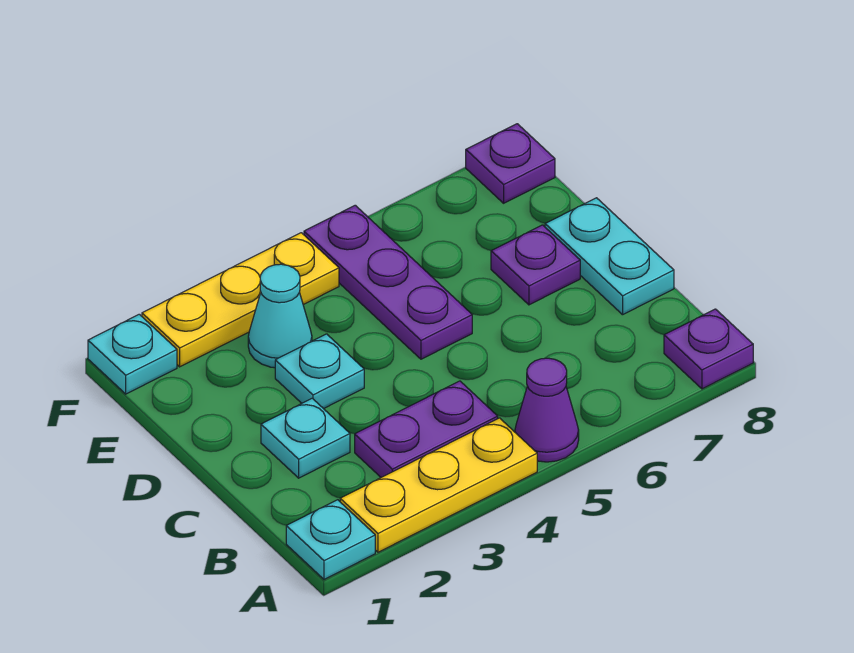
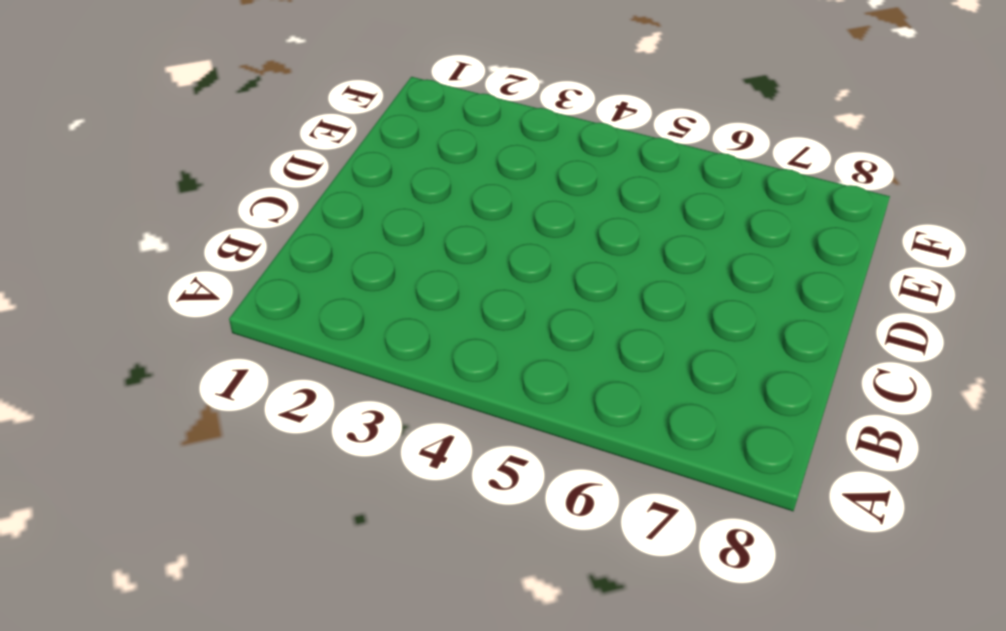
none -> cyan 1x1 plate [286,500,375,579]
none -> yellow 1x3 plate [340,418,537,552]
none -> purple 1x1 cone [515,358,579,462]

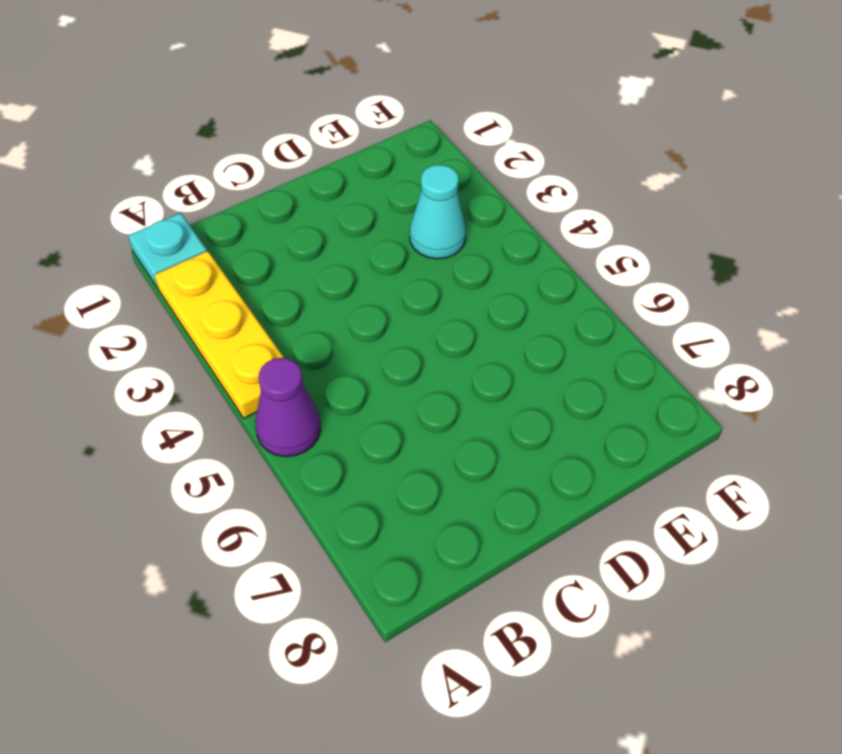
none -> purple 1x1 plate [664,309,753,389]
none -> purple 1x2 plate [355,381,498,477]
none -> cyan 1x1 plate [261,398,350,478]

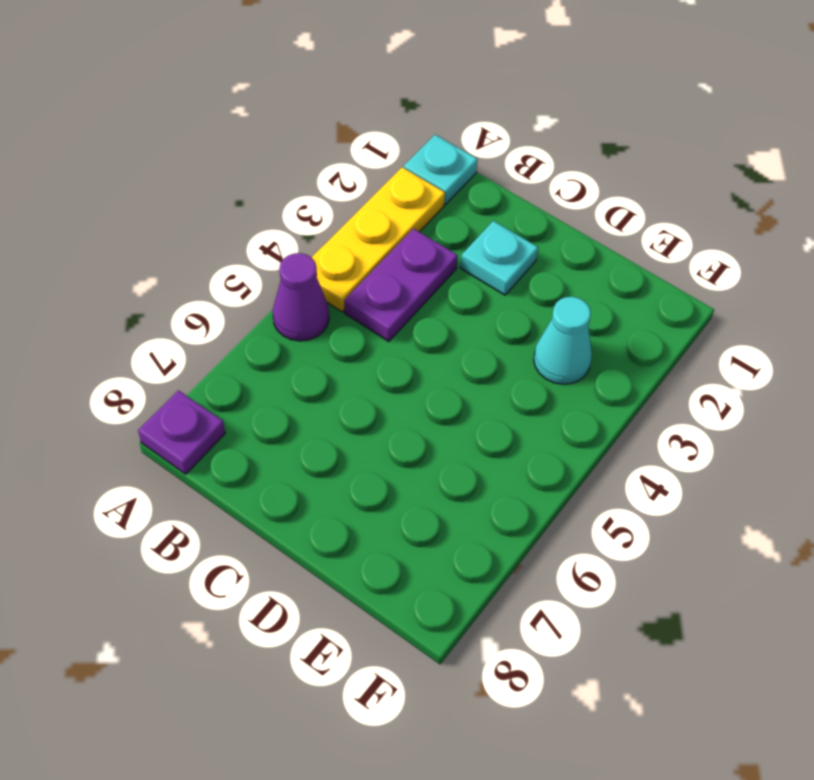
none -> cyan 1x2 plate [545,198,674,315]
none -> cyan 1x1 plate [275,334,364,409]
none -> purple 1x3 plate [304,205,472,359]

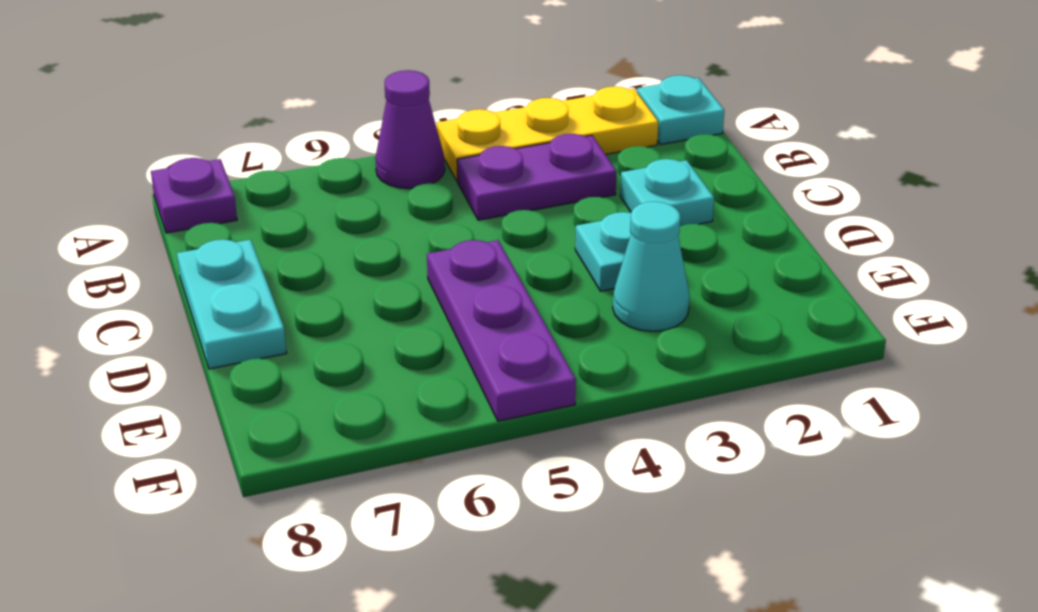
none -> purple 1x1 plate [491,225,580,305]
none -> cyan 1x1 plate [88,314,177,394]
none -> yellow 1x3 plate [142,233,339,367]

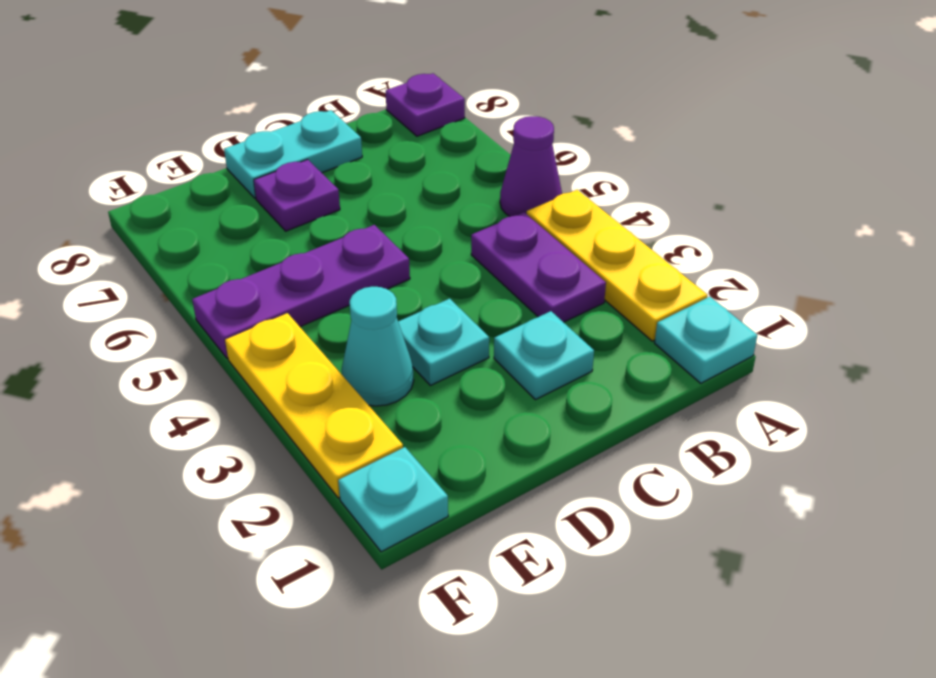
none -> purple 1x1 plate [466,124,555,203]

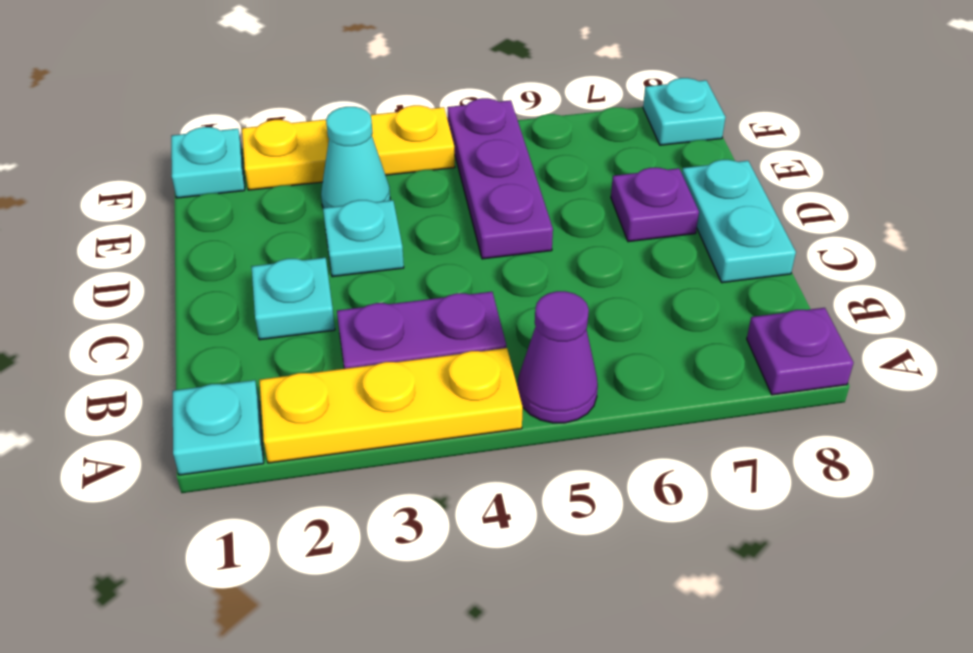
cyan 1x1 plate [643,78,726,145] -> purple 1x1 plate [466,124,555,203]

